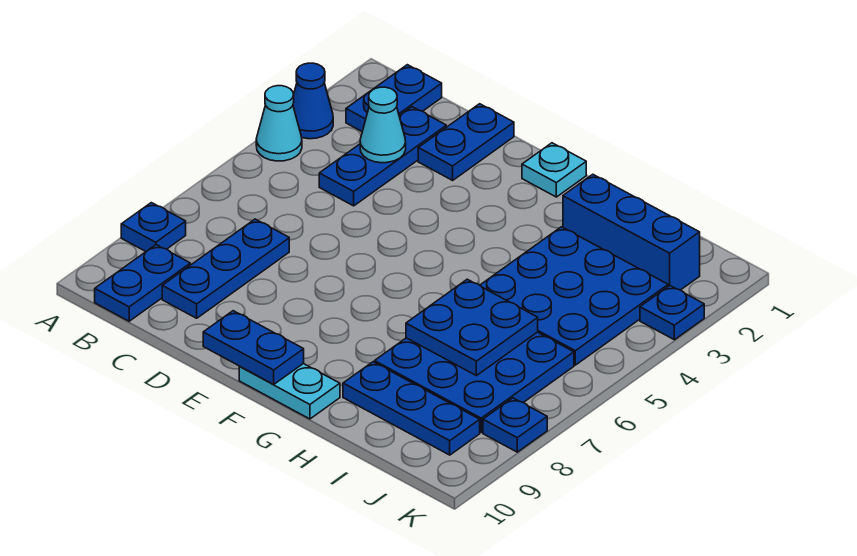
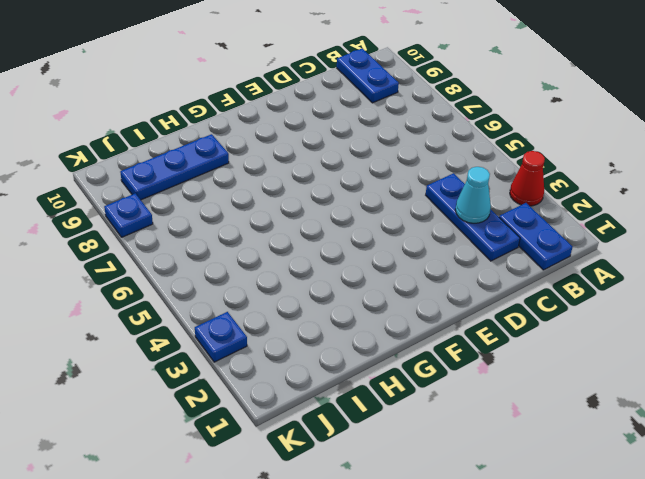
red 1x1 cone [510,151,545,206] -> blue 1x1 cone [293,63,333,139]
none -> cyan 1x1 cone [256,86,302,161]
none -> blue 1x1 plate [121,203,186,251]
none -> blue 1x3 plate [162,219,289,318]

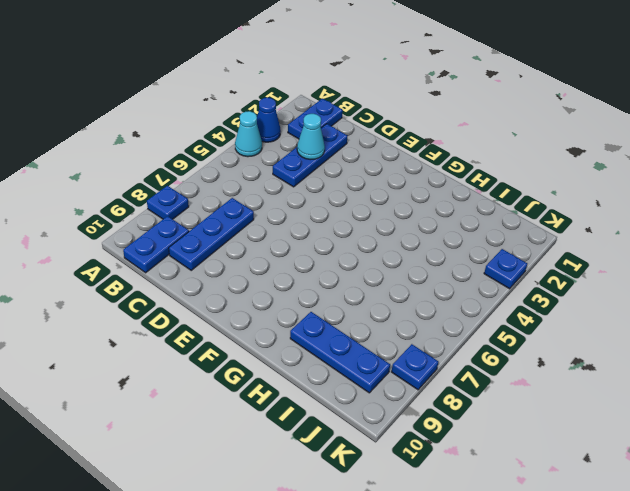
none -> blue 1x2 plate [418,104,514,180]
none -> cyan 1x1 plate [522,143,586,197]
none -> cyan 1x2 plate [239,364,340,419]

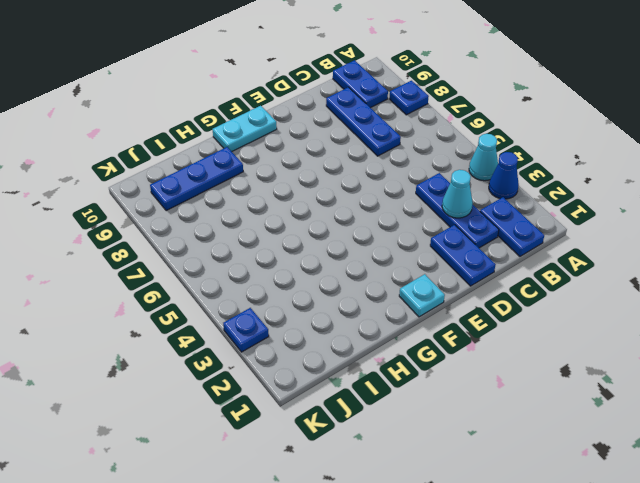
none -> blue 1x3 brick [563,174,700,290]
none -> blue 3x3 plate [480,227,668,365]
none -> blue 3x3 plate [375,332,574,432]

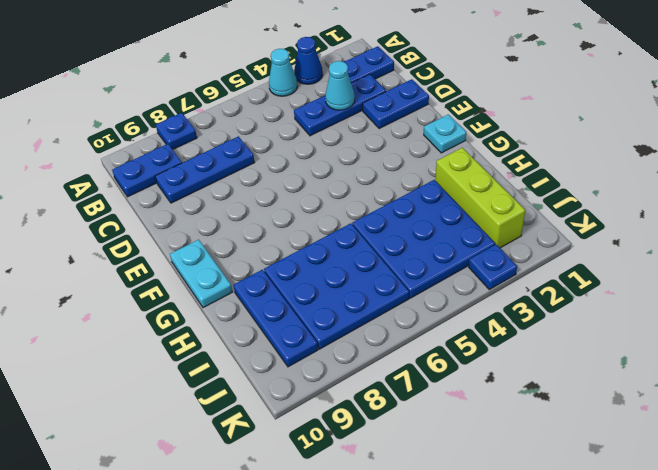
lime 1x3 brick [435,148,525,248] -> blue 1x3 brick [563,174,700,290]
none -> blue 1x1 plate [483,398,547,452]
none -> blue 1x2 plate [203,311,304,384]
none -> blue 2x2 plate [406,279,538,376]

